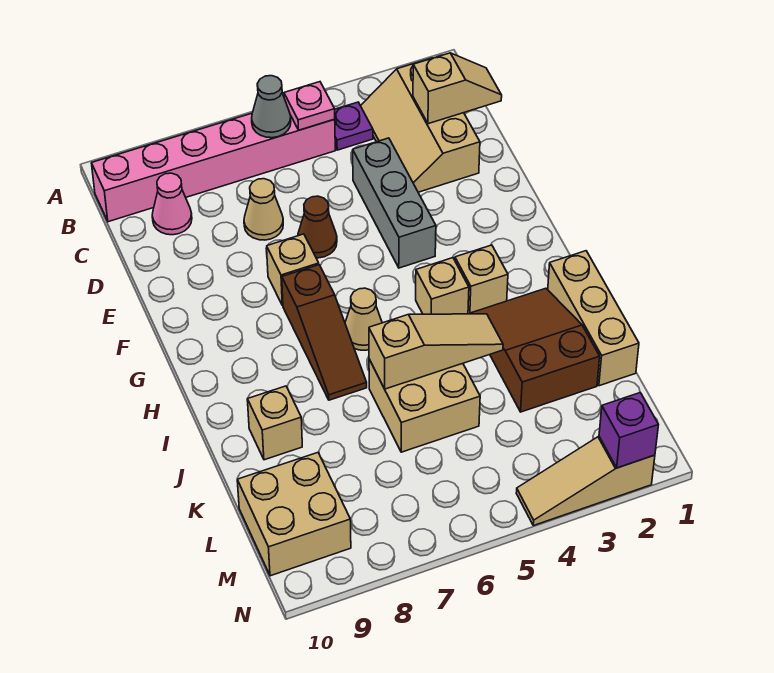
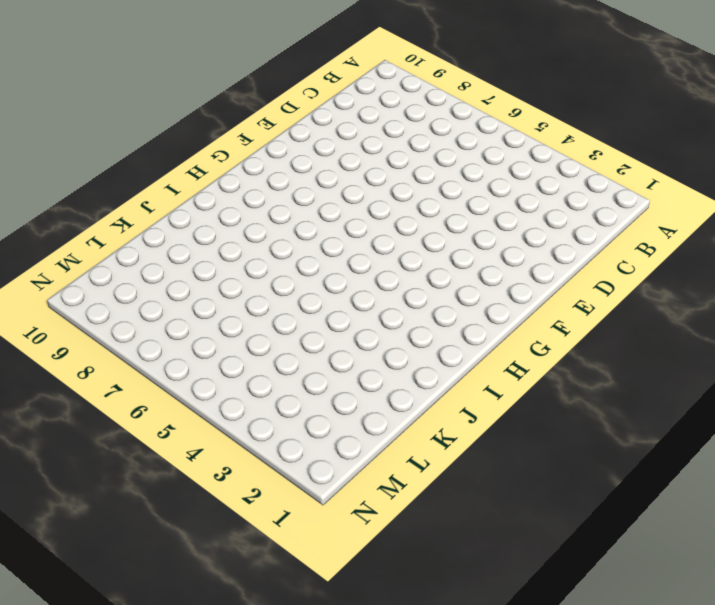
none -> tan 2x3 slope [361,58,480,192]
none -> purple 1x1 plate [334,102,373,150]
none -> pink 1x6 brick [92,113,335,222]

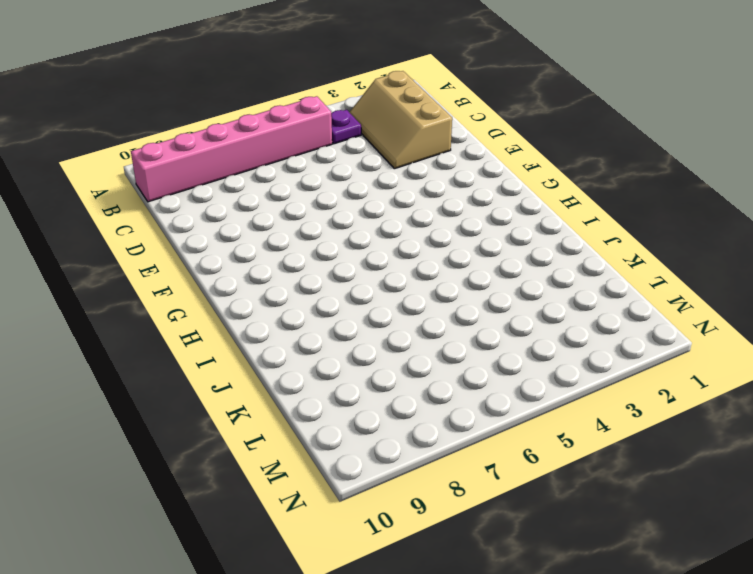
none -> pink 1x1 cone [152,173,192,235]
none -> grey 1x3 brick [353,138,436,268]
none -> tan 1x1 cone [244,179,283,240]

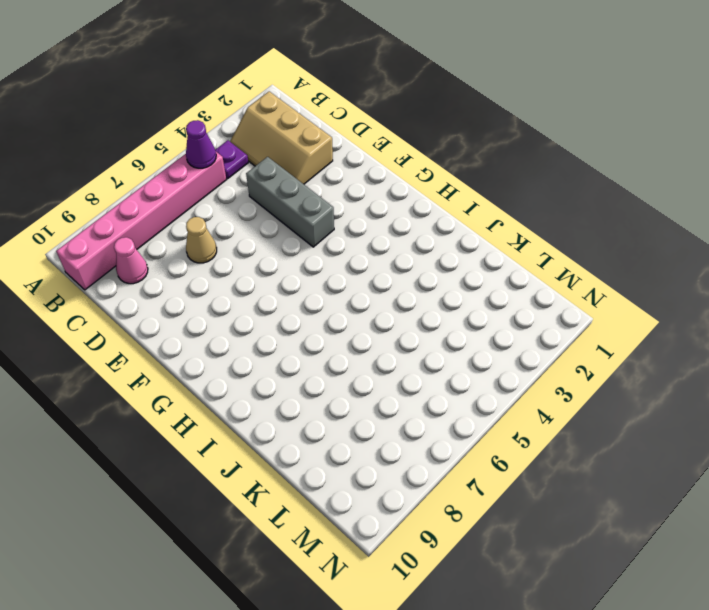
purple 1x1 cone [186,120,216,168] -> pink 1x1 plate [284,82,335,130]
none -> brown 1x1 cone [298,196,337,258]
none -> tan 1x1 brick [267,234,319,306]
none -> brown 1x3 slope [282,265,367,400]

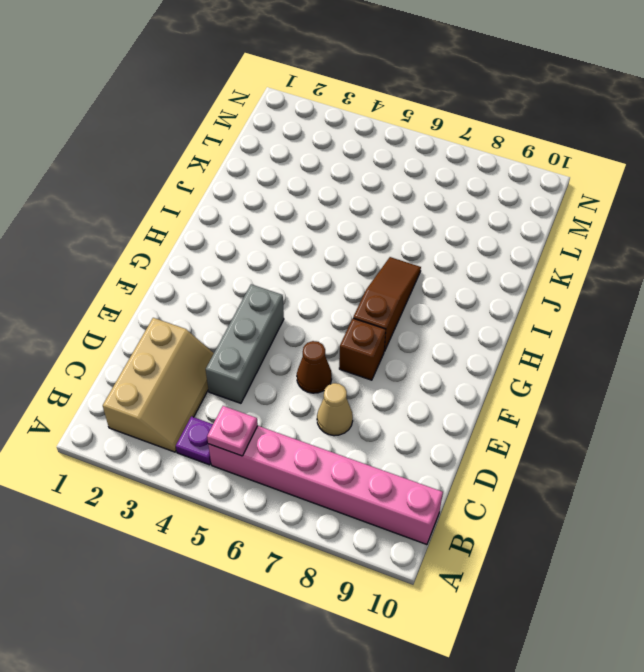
brown 1x1 brick [339,318,386,380] -> tan 1x1 brick [267,234,319,306]
none -> pink 1x1 cone [152,173,192,235]
none -> tan 1x1 brick [455,245,508,314]
none -> tan 1x1 brick [416,258,469,314]

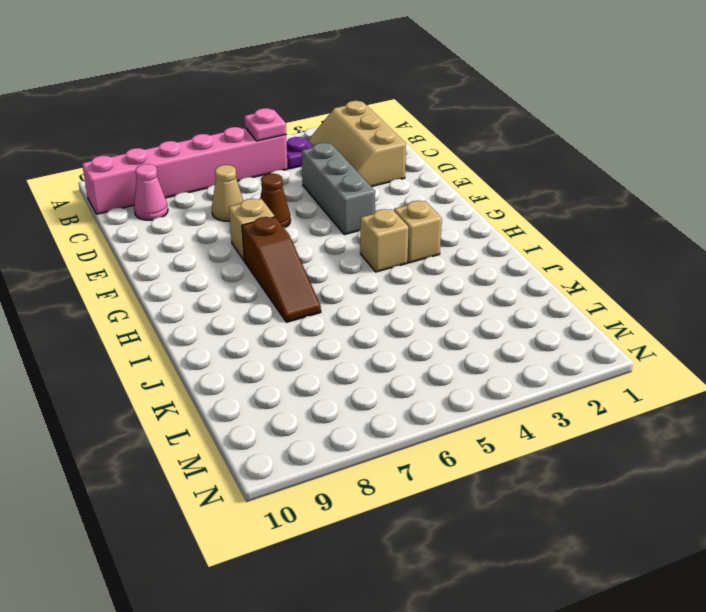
none -> tan 1x1 cone [345,288,382,350]
none -> tan 1x3 brick [548,251,639,386]
none -> brown 2x3 slope [471,288,600,412]

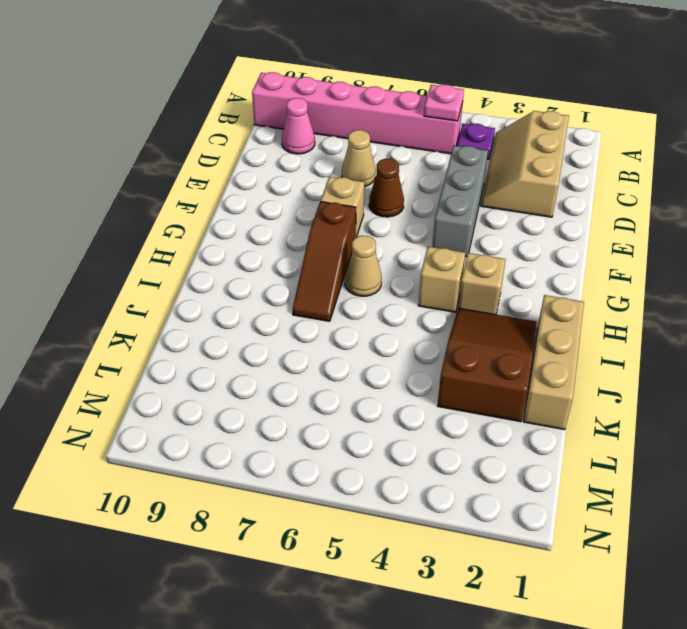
none -> tan 2x2 brick [369,359,480,452]
none -> tan 1x1 brick [247,386,302,460]
none -> tan 2x2 brick [237,453,351,576]

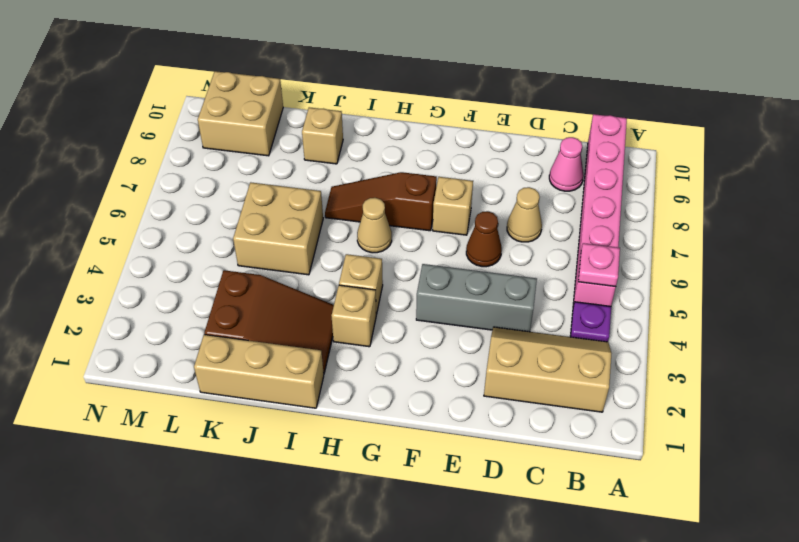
none -> tan 1x3 slope [516,436,655,526]
none -> grey 1x1 cone [252,76,291,138]
none -> tan 1x2 slope [413,53,502,124]

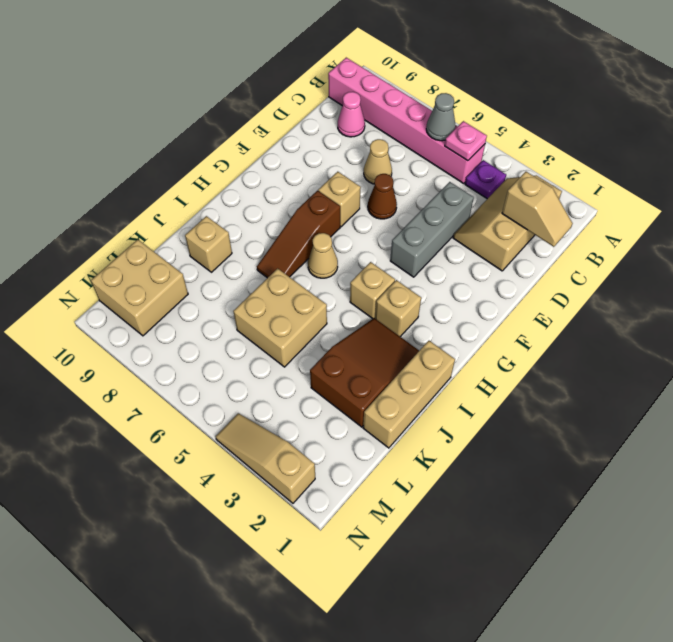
none -> tan 1x3 slope [369,314,503,389]
none -> purple 1x1 brick [599,393,658,468]

